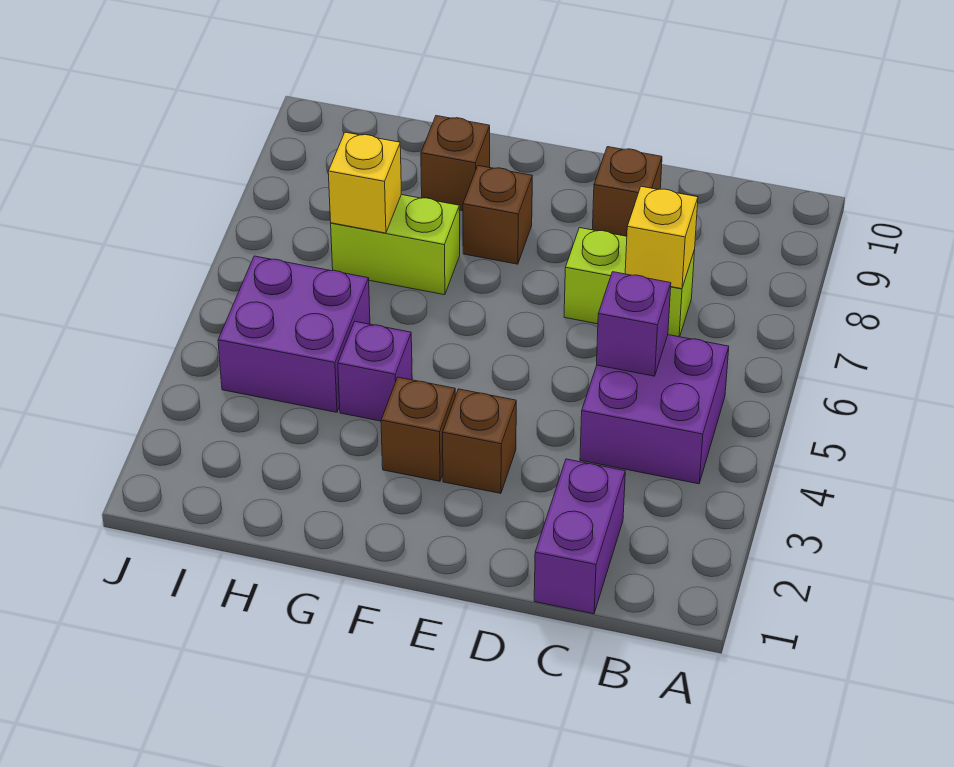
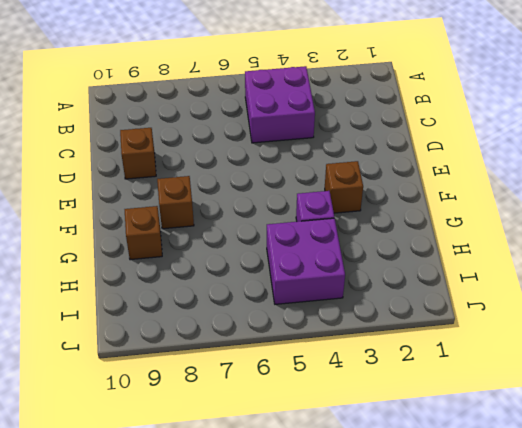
none -> purple 1x2 brick [534,459,625,614]
none -> lime 1x2 brick [564,228,695,337]
none -> brown 1x1 brick [443,389,516,493]

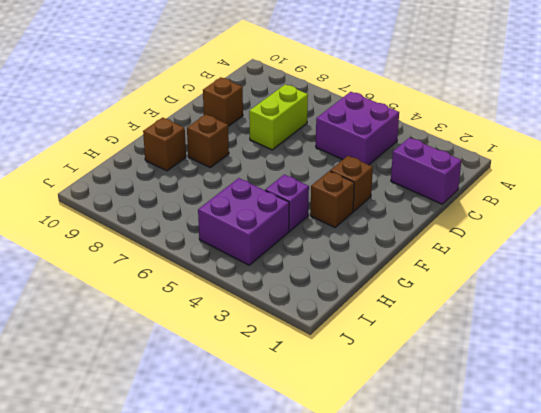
none -> lime 1x2 brick [331,195,460,295]
none -> purple 1x1 brick [597,272,671,376]
none -> yellow 1x1 brick [625,186,698,289]

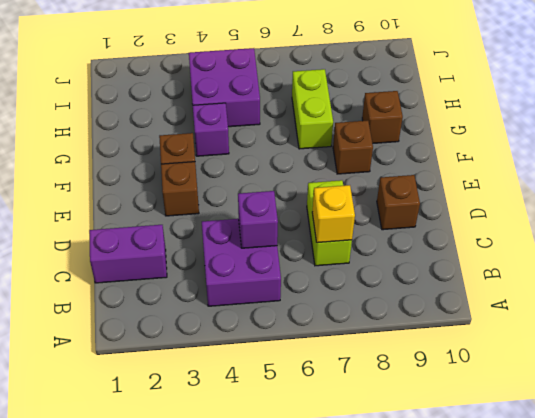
none -> yellow 1x1 brick [328,132,401,233]

